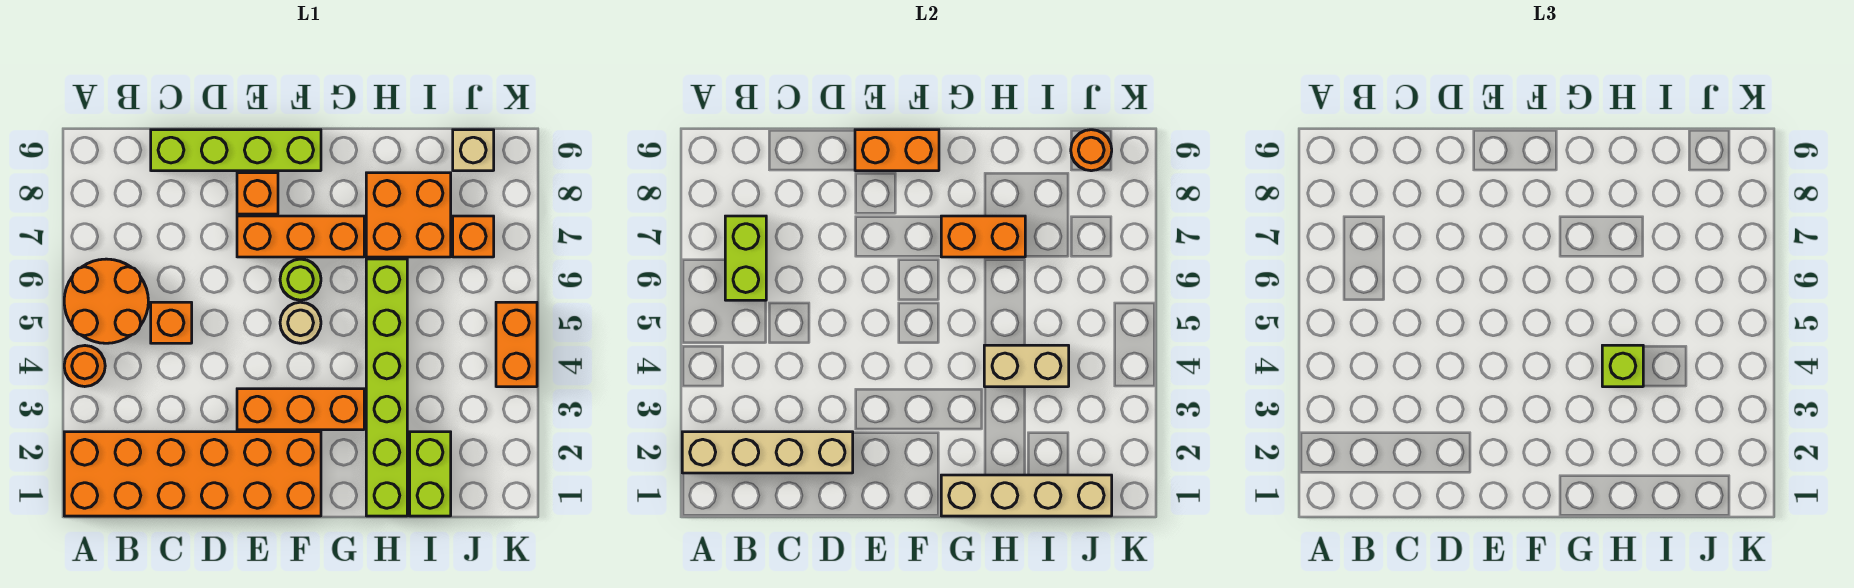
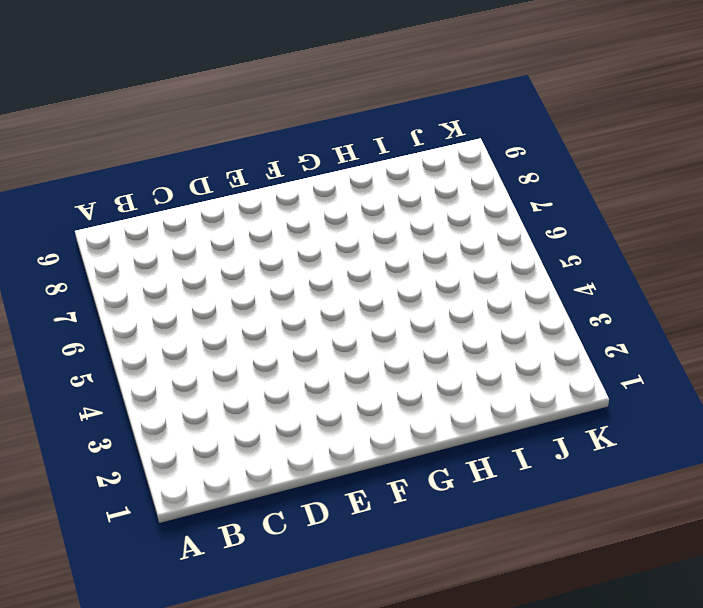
none -> orange 2x6 brick [64,432,321,516]
none -> orange 1x1 round brick [64,346,105,387]
none -> orange 2x2 round brick [64,259,148,343]

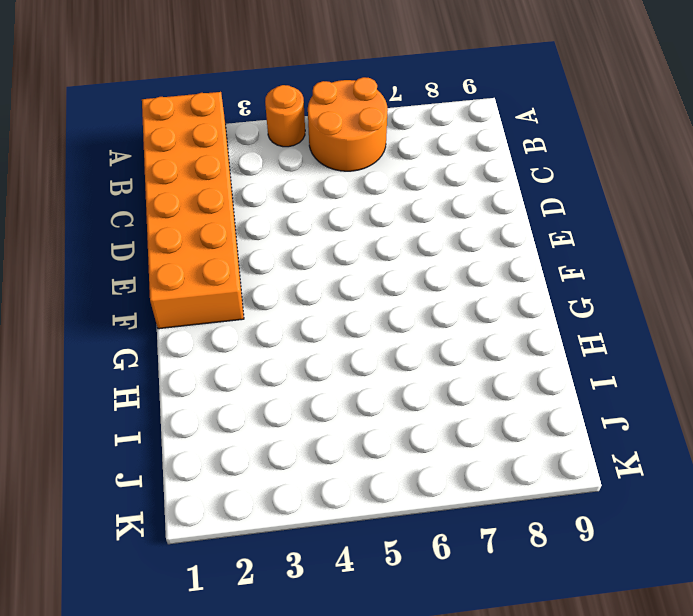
none -> orange 1x1 brick [151,302,192,343]
none -> lime 1x4 brick [151,130,321,171]
none -> orange 1x3 brick [237,389,364,430]

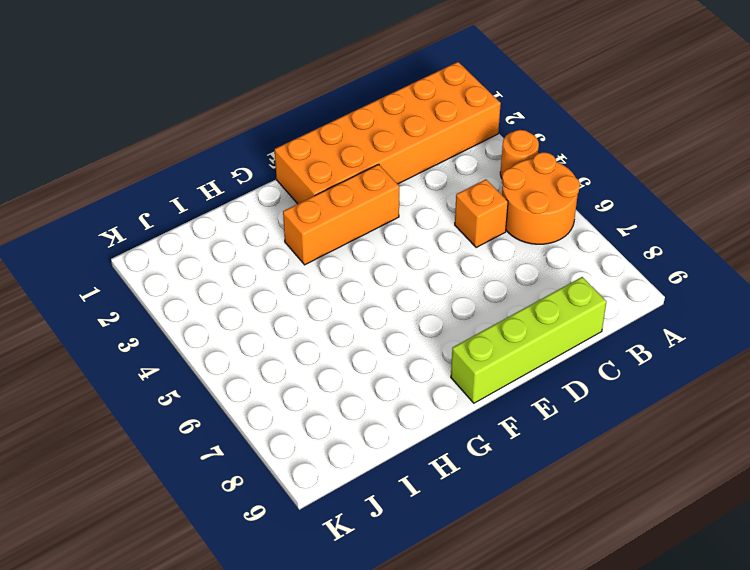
none -> orange 1x3 brick [237,216,364,257]
none -> orange 1x1 brick [237,173,278,214]
none -> tan 1x1 round brick [280,302,321,343]

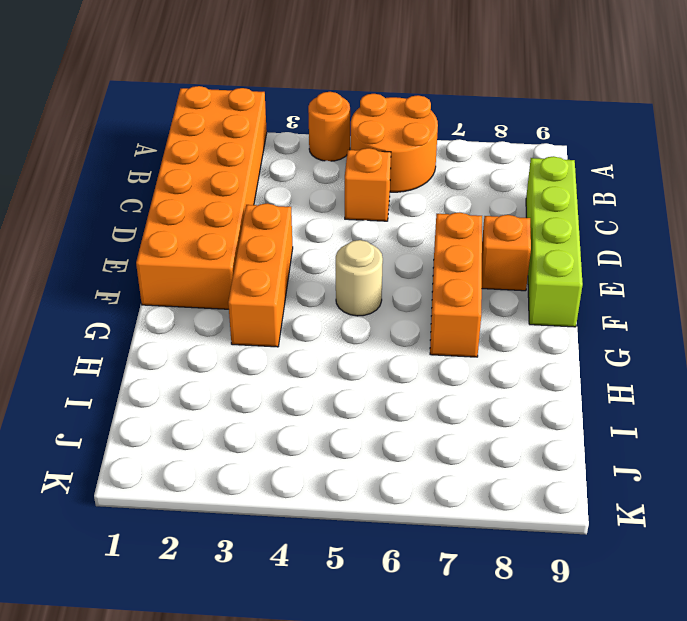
none -> lime 1x1 round brick [280,259,321,300]
none -> lime 1x6 brick [366,259,407,516]
none -> orange 2x2 brick [366,173,451,257]

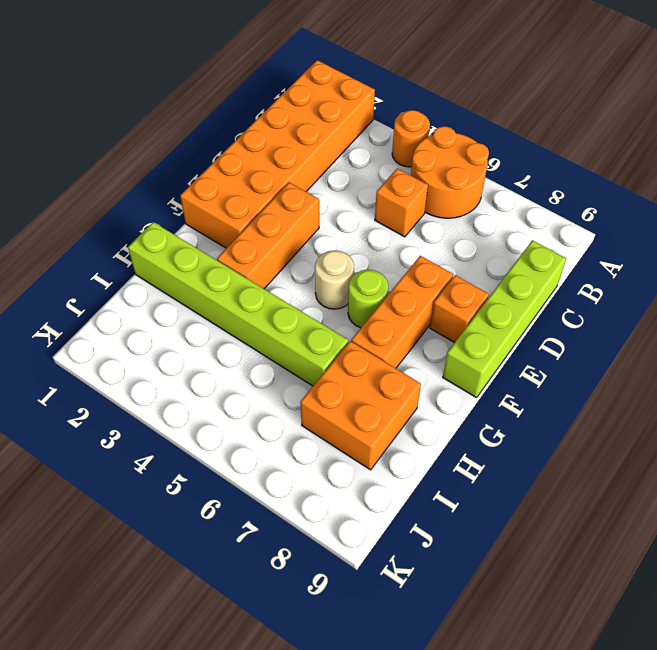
none -> lime 1x2 brick [410,432,451,516]
none -> orange 1x1 brick [453,216,494,257]
none -> tan 1x1 brick [453,130,494,171]

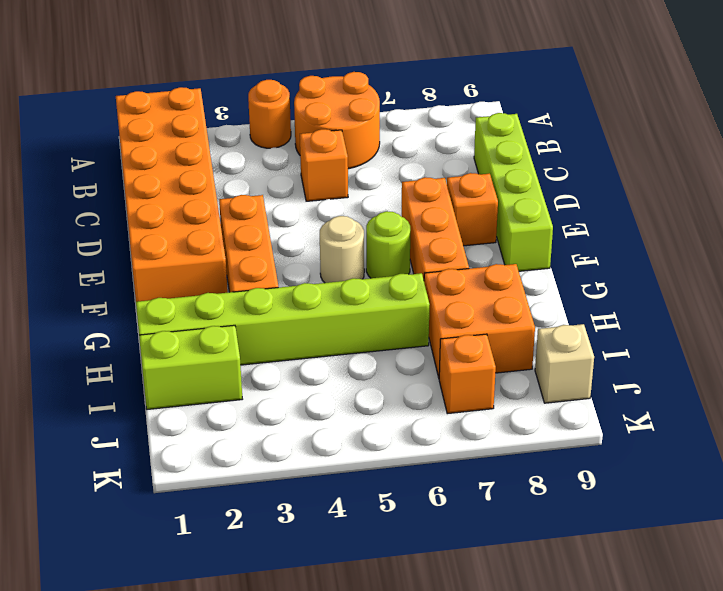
none -> orange 1x2 brick [496,302,537,387]
none -> tan 1x4 brick [682,432,853,473]
none -> lime 1x2 brick [725,216,766,300]

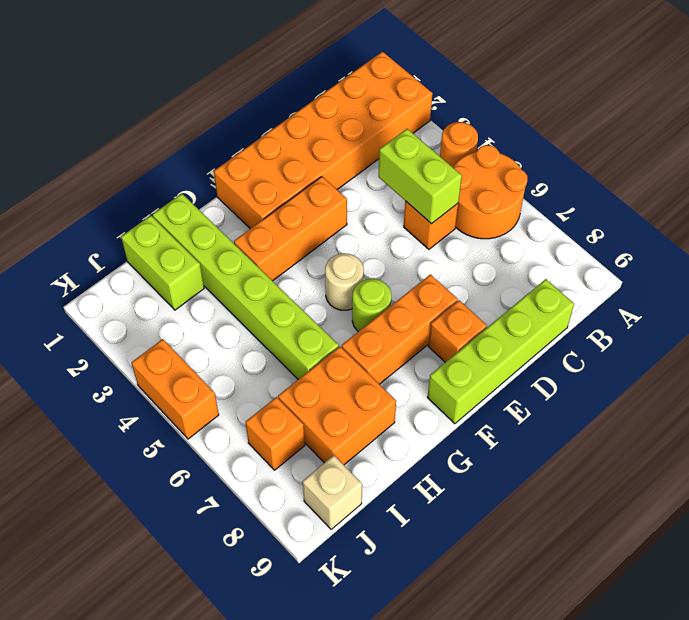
lime 1x2 brick [378,129,462,224] -> lime 1x2 brick moved to [725,216,766,300]
none -> tan 1x4 brick [682,432,853,473]
none -> orange 1x2 brick [855,130,939,171]
none -> tan 1x4 brick [941,475,1112,516]

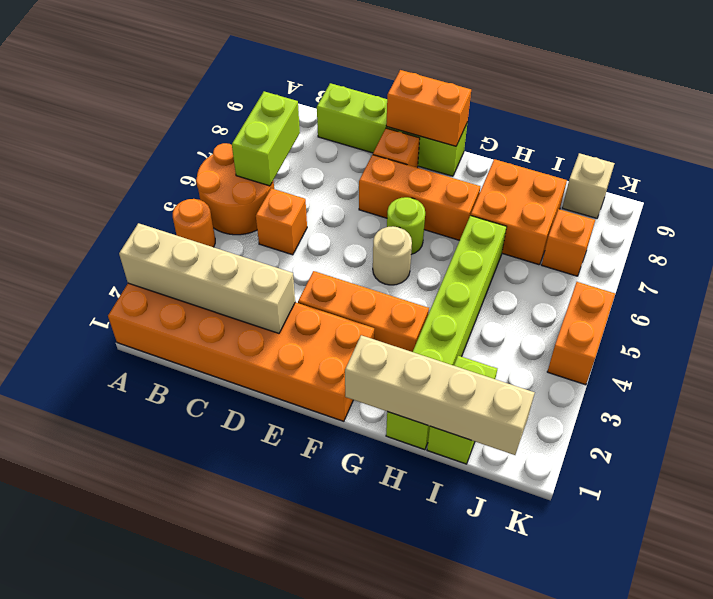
none -> orange 1x2 brick [941,216,1025,257]
none -> tan 1x2 brick [984,345,1069,387]
none -> orange 1x1 round brick [1071,130,1112,171]

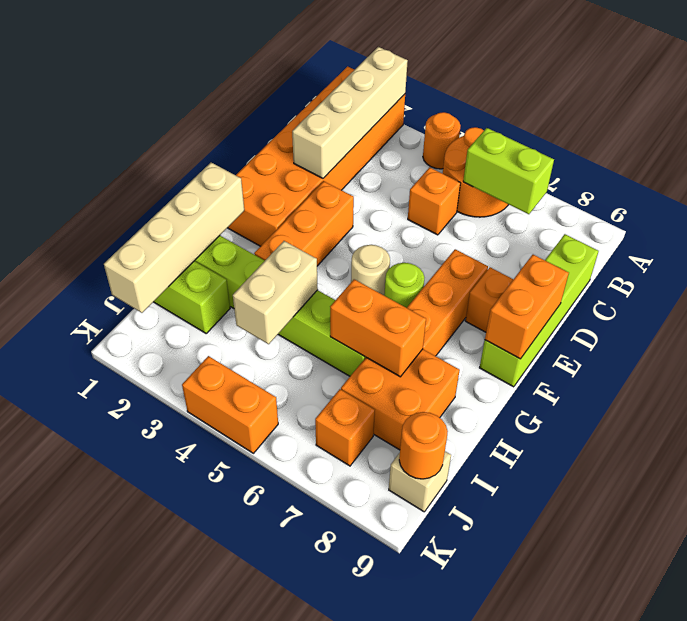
orange 1x2 brick [330,279,426,377] -> orange 1x2 brick turned to [941,216,1025,257]
none -> lime 1x1 brick [1602,345,1643,387]

